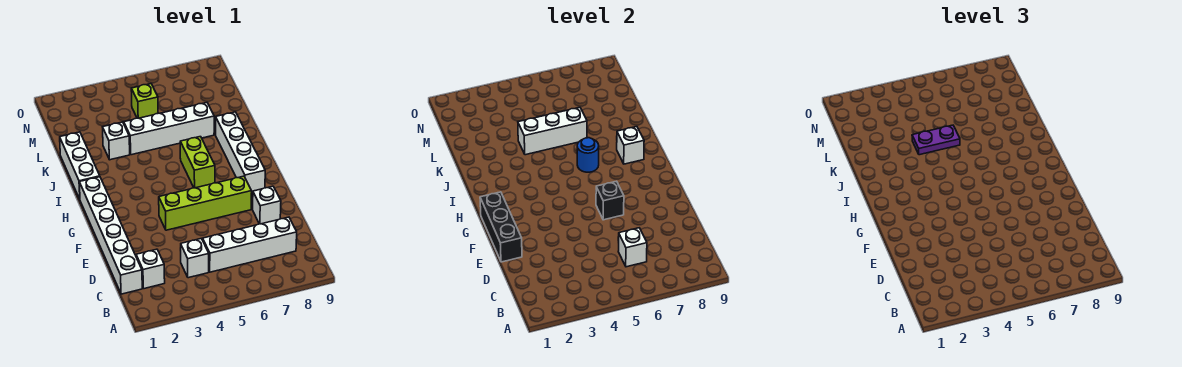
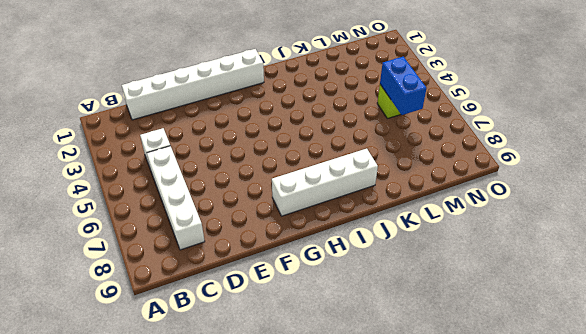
blue 1x2 brick [380,56,426,115] -> none
none -> white 1x1 brick [136,249,165,289]
none -> white 1x1 brick [253,186,281,224]
none -> lime 1x4 brick [159,176,252,230]

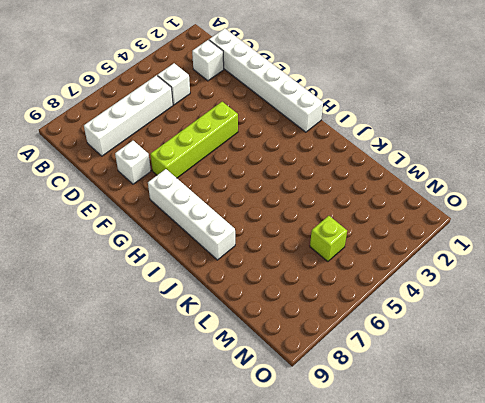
none -> lime 1x2 brick [180,137,215,188]
none -> white 1x3 brick [60,132,100,199]
none -> white 1x1 brick [103,122,130,160]

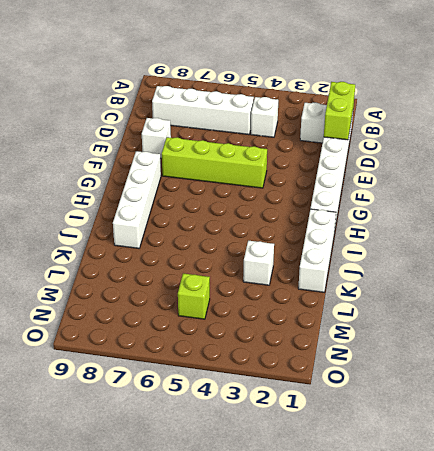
lime 1x2 brick [324,82,355,140] -> lime 1x2 brick moved to [180,137,215,188]
none -> white 1x4 brick [124,103,214,155]
none -> white 1x1 brick [618,228,647,267]
none -> black 1x3 brick [480,192,522,262]

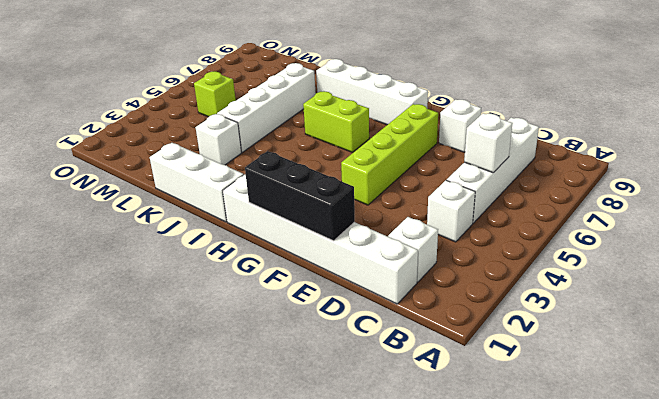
none -> black 1x1 brick [596,181,624,220]
none -> blue 1x1 round brick [577,138,599,172]
none -> white 1x1 brick [617,127,644,164]

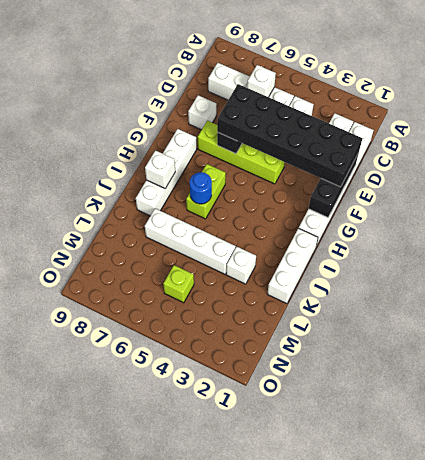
black 2x6 brick [217,84,362,187] -> none
none -> white 1x3 brick [518,107,587,155]
none -> purple 1x2 plate [912,125,960,155]

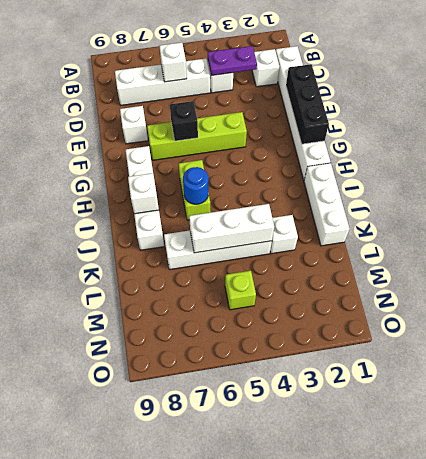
purple 1x2 plate [208,46,257,76] -> purple 1x2 plate moved to [912,125,960,155]

